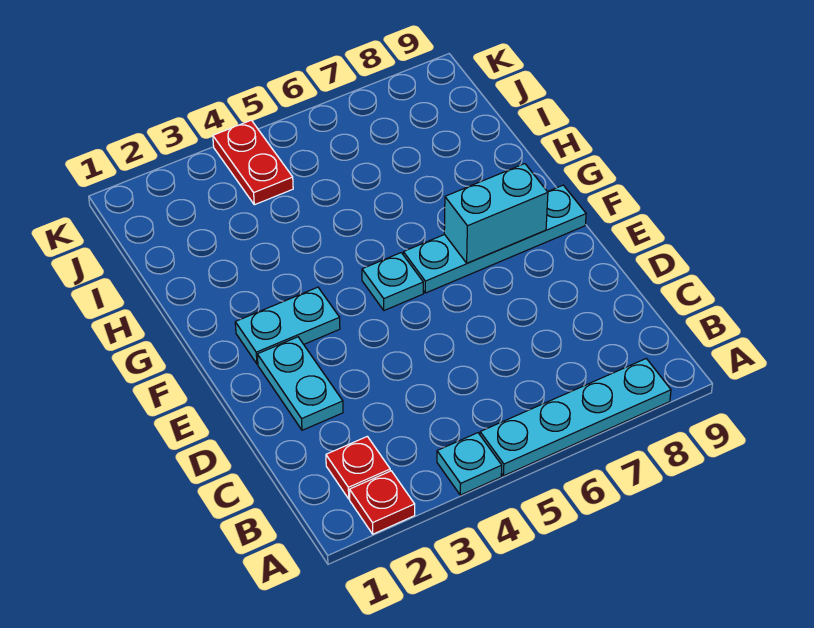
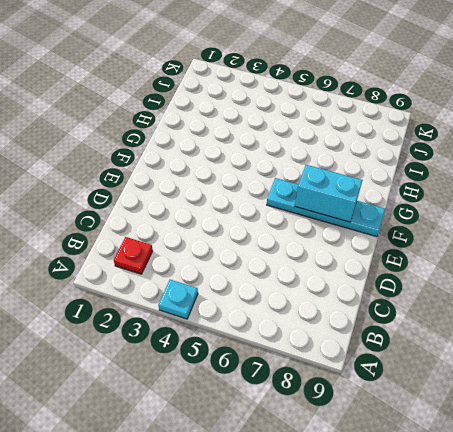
none -> red 1x1 plate [350,471,415,534]
none -> cyan 1x4 plate [480,359,671,476]

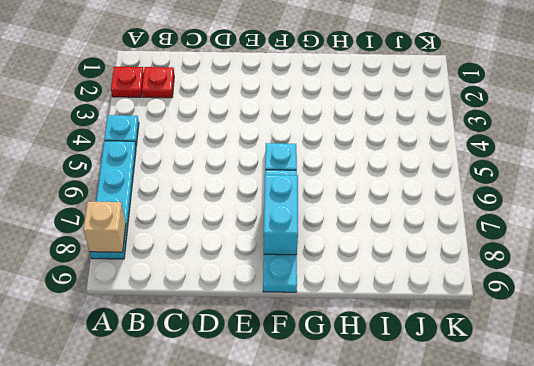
tan 1x1 brick [84,202,126,252] -> none
none -> cyan 1x2 plate [257,337,343,430]
none -> cyan 1x2 plate [235,287,340,364]

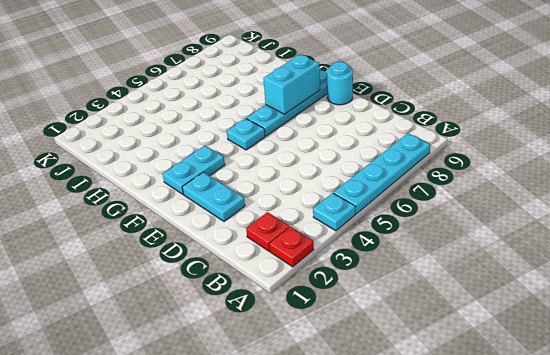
cyan 1x1 round brick [327,62,353,105] -> none
none -> red 1x2 plate [213,120,293,205]

